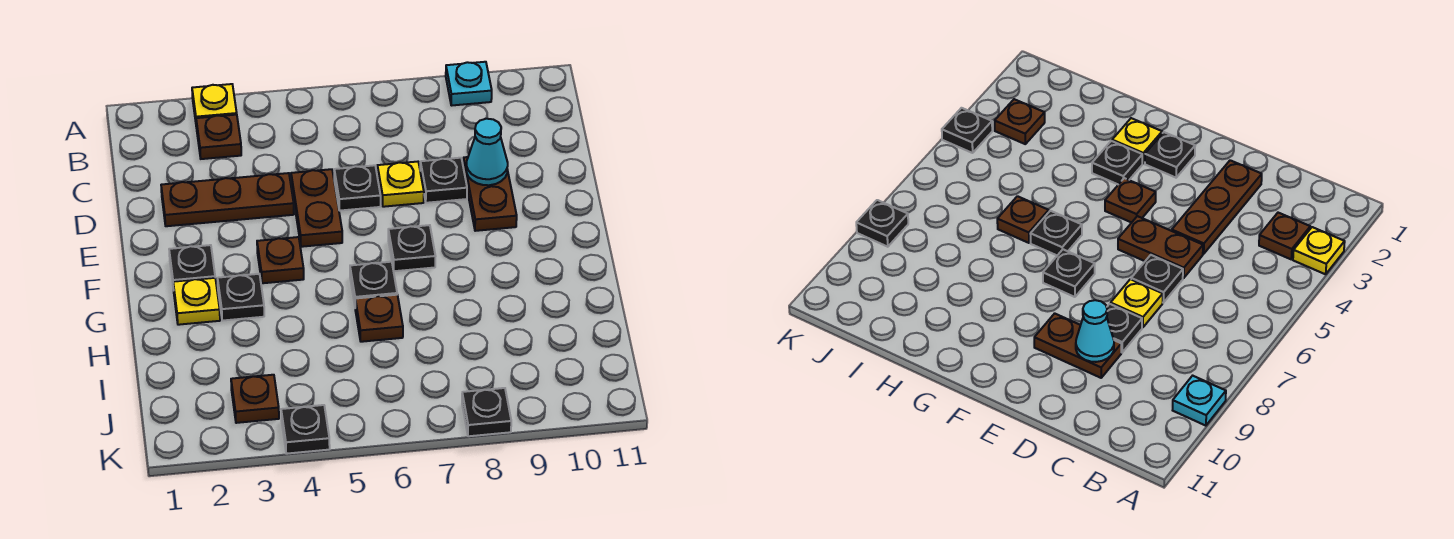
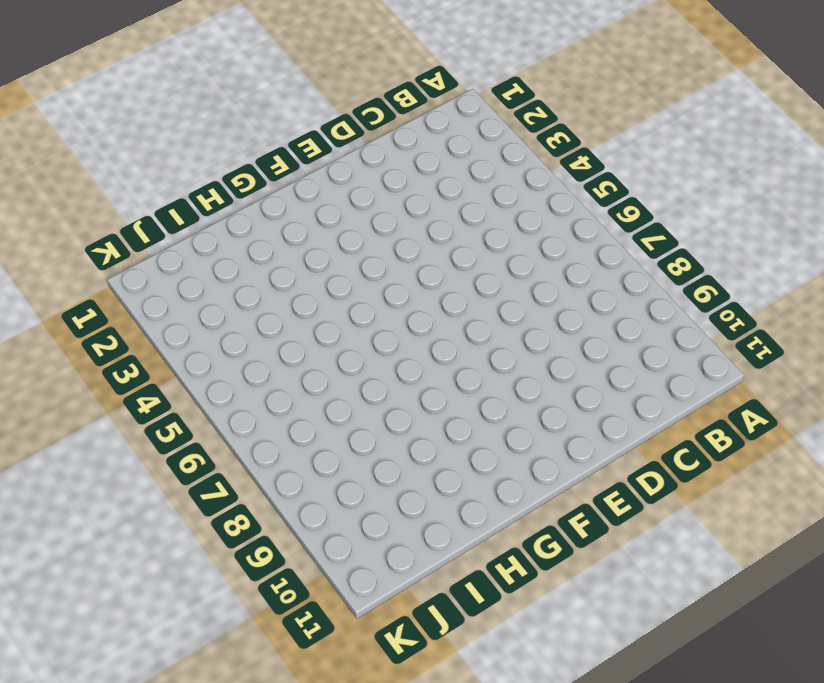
none -> yellow 1x1 plate [192,84,237,128]
none -> cyan 1x1 plate [446,62,492,106]
none -> brown 1x1 plate [196,115,241,159]

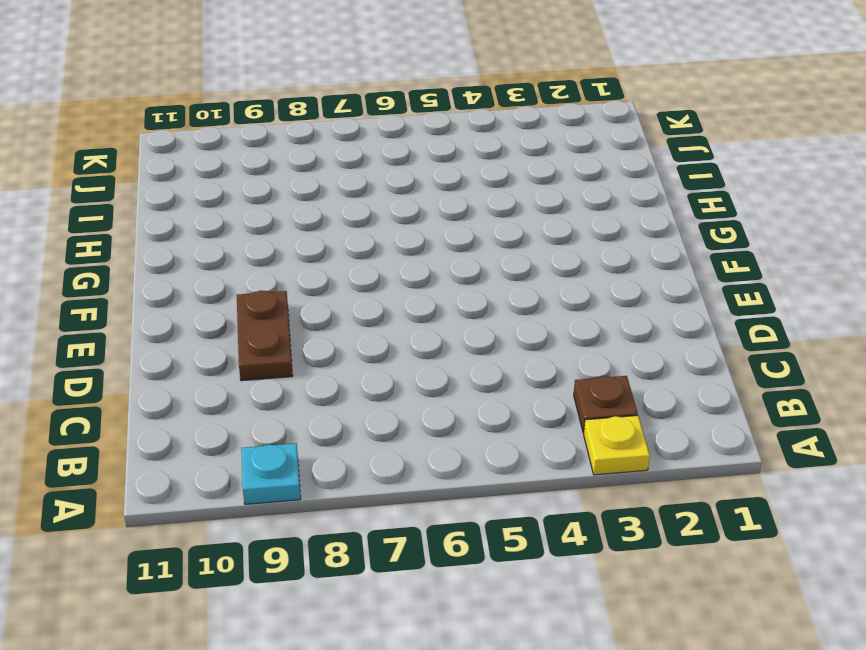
none -> brown 1x3 plate [161,173,294,226]
none -> brown 1x2 plate [291,169,342,247]
none -> black 1x1 plate [334,165,381,211]

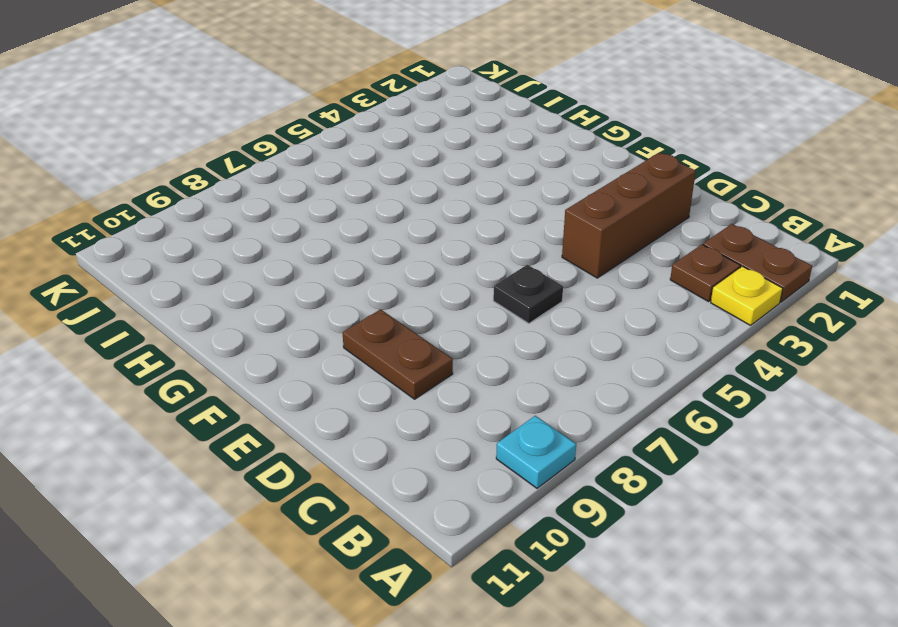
brown 1x2 plate [703,224,812,302] -> brown 1x2 plate moved to [291,169,342,247]
brown 1x3 brick [562,153,696,278] -> brown 1x3 plate [161,173,294,226]
none -> yellow 1x1 plate [377,162,424,207]
none -> black 1x1 plate [420,158,467,203]
none -> black 1x1 plate [169,245,215,289]

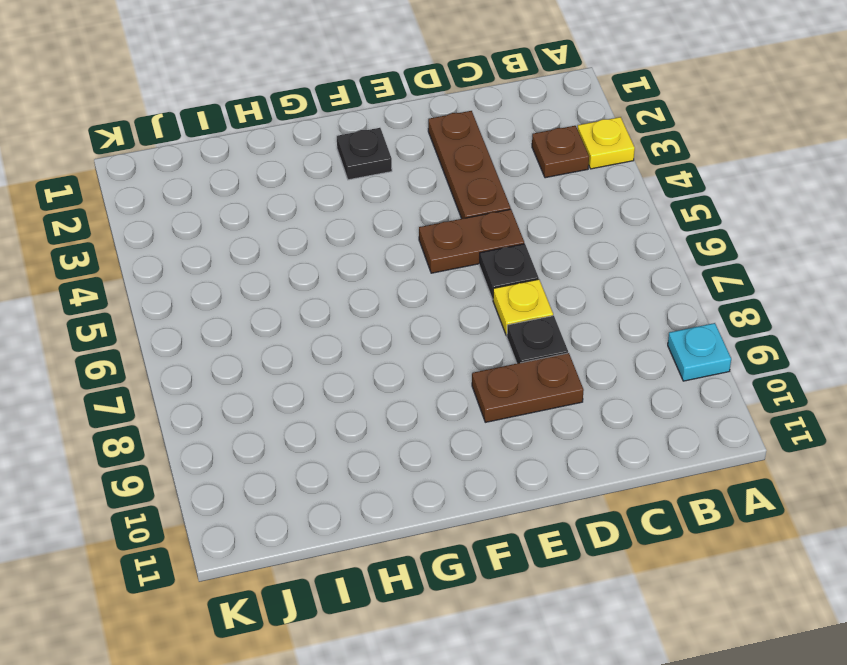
none -> brown 1x1 plate [257,237,304,283]
none -> black 1x1 plate [388,225,436,271]
none -> yellow 1x1 plate [173,278,220,325]

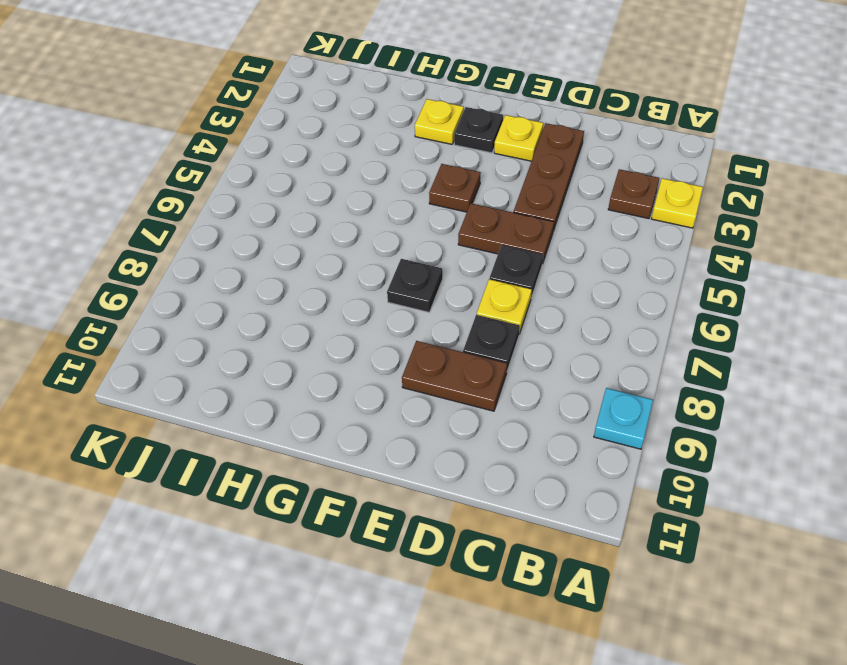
yellow 1x1 plate [494,115,543,161] -> none
none -> black 1x1 plate [218,274,264,321]
none -> black 1x1 plate [350,262,397,305]
none -> brown 1x1 plate [355,295,403,342]

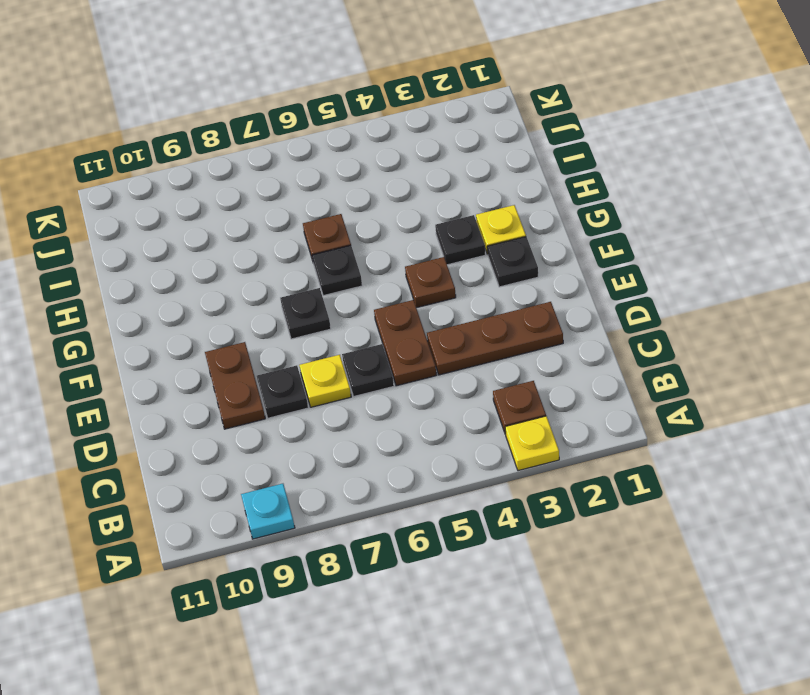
none -> brown 1x1 plate [231,375,279,423]
none -> black 1x1 plate [281,405,330,454]
none -> black 1x1 plate [462,388,511,436]

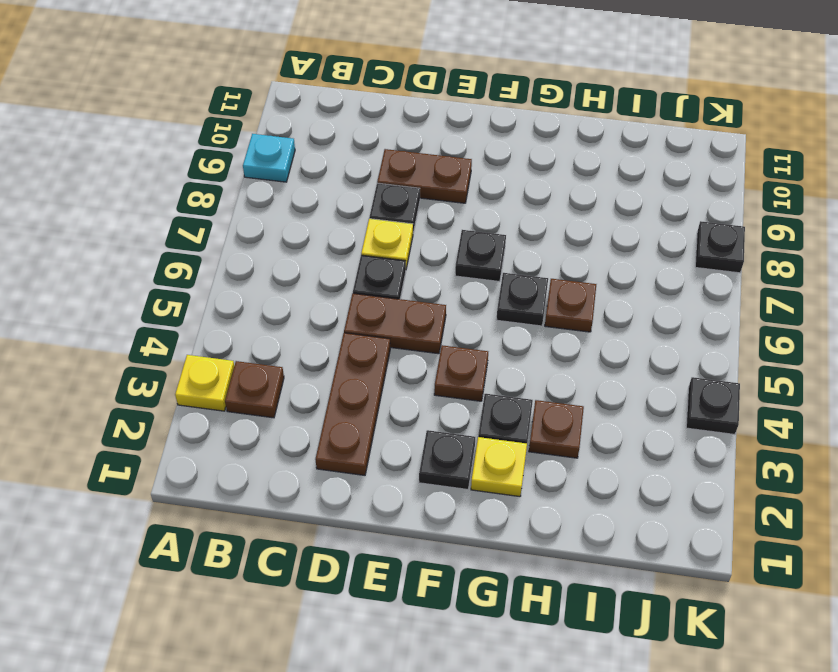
brown 1x1 plate [529,400,584,458] -> brown 1x1 plate moved to [231,375,279,423]
none -> cyan 1x1 cone [466,119,508,185]

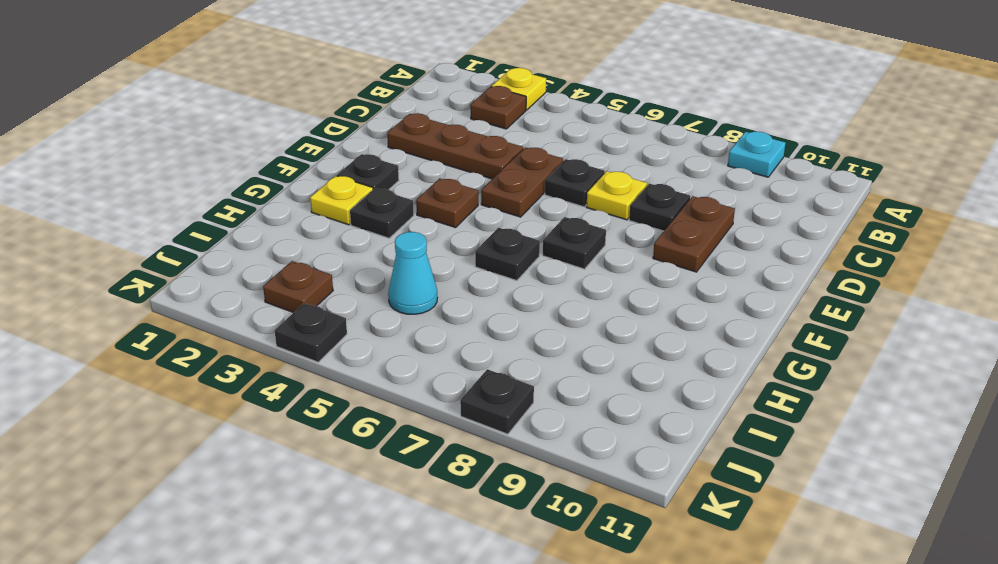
cyan 1x1 cone [388,232,438,314] -> cyan 1x1 cone moved to [466,119,508,185]
none -> brown 1x1 plate [355,295,403,342]

